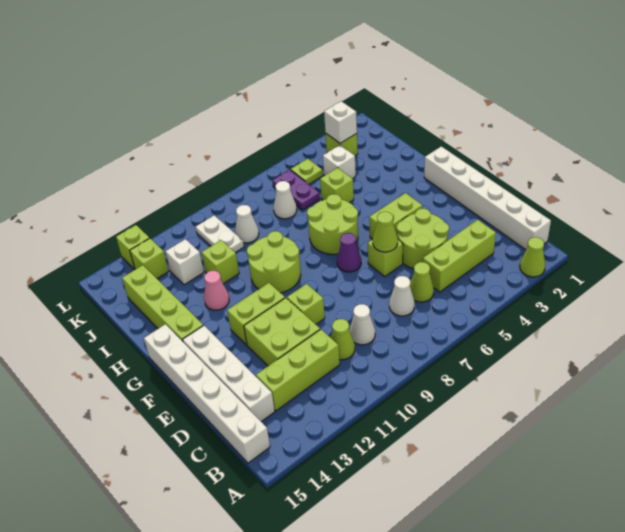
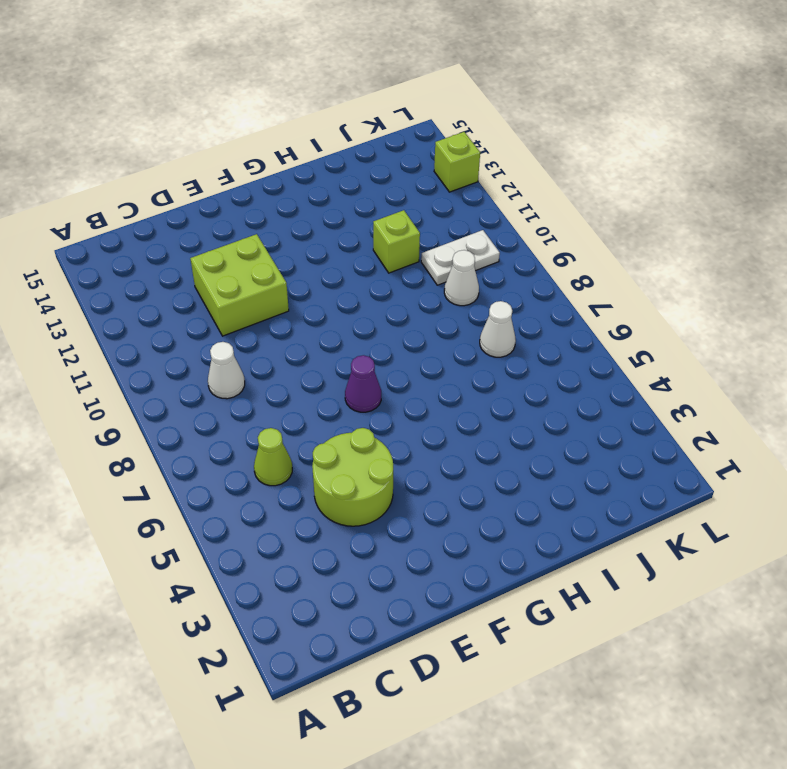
none -> lime 1x1 cone [520,237,545,277]
none -> white 1x6 brick [424,146,551,250]
none -> white 1x6 brick [144,324,270,463]
none -> lime 1x3 brick [423,220,496,292]

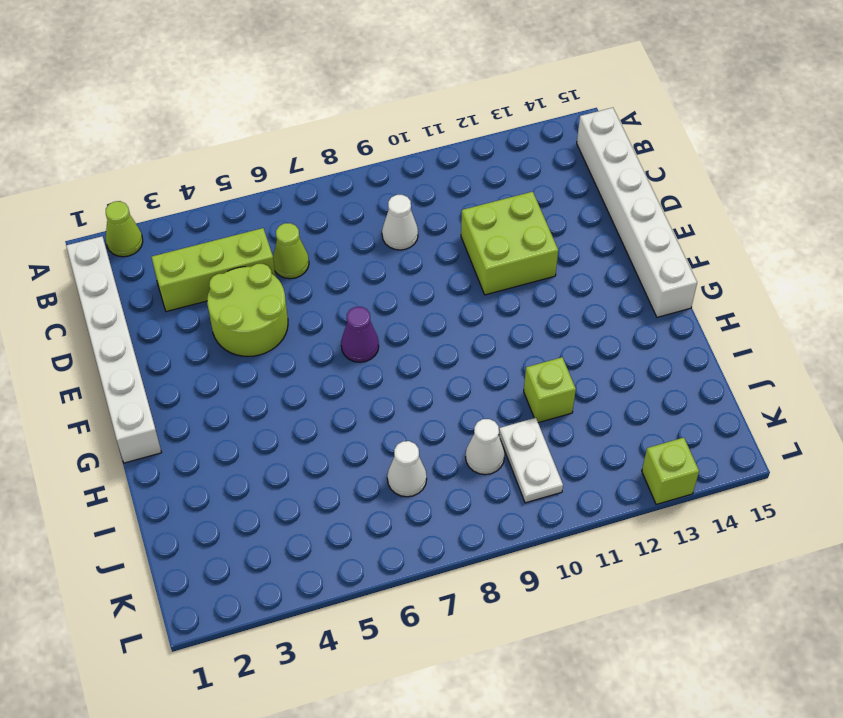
none -> white 1x1 cone [389,276,415,316]
none -> lime 1x1 cone [331,319,355,360]
none -> lime 1x3 brick [256,329,340,411]
none -> white 1x4 brick [183,325,275,422]

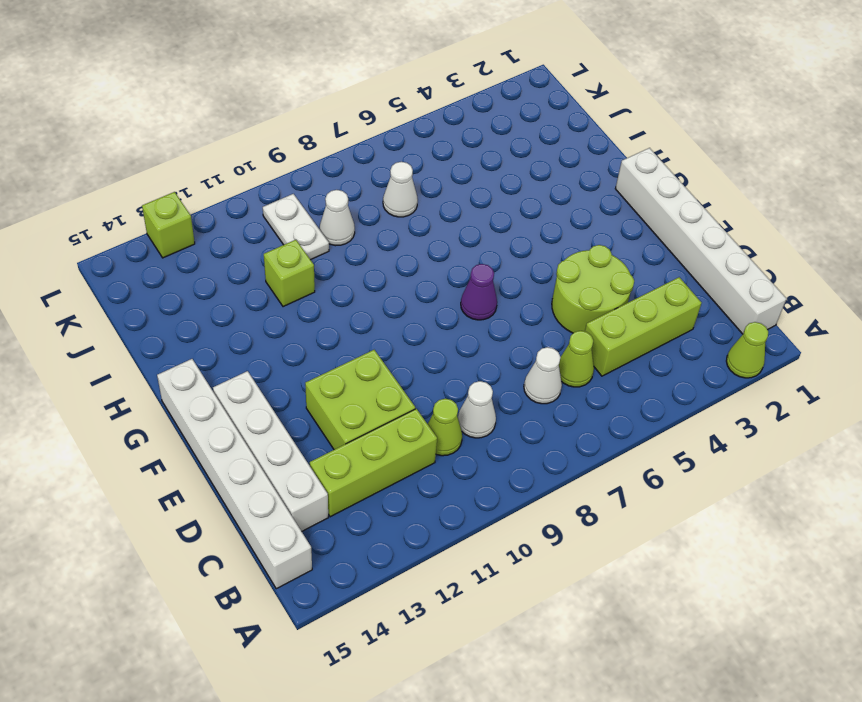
none -> lime 1x1 brick [368,239,403,276]
none -> lime 1x1 brick [287,284,325,324]
none -> lime 1x2 brick [369,193,422,239]
none -> lime 1x2 brick [227,283,285,345]

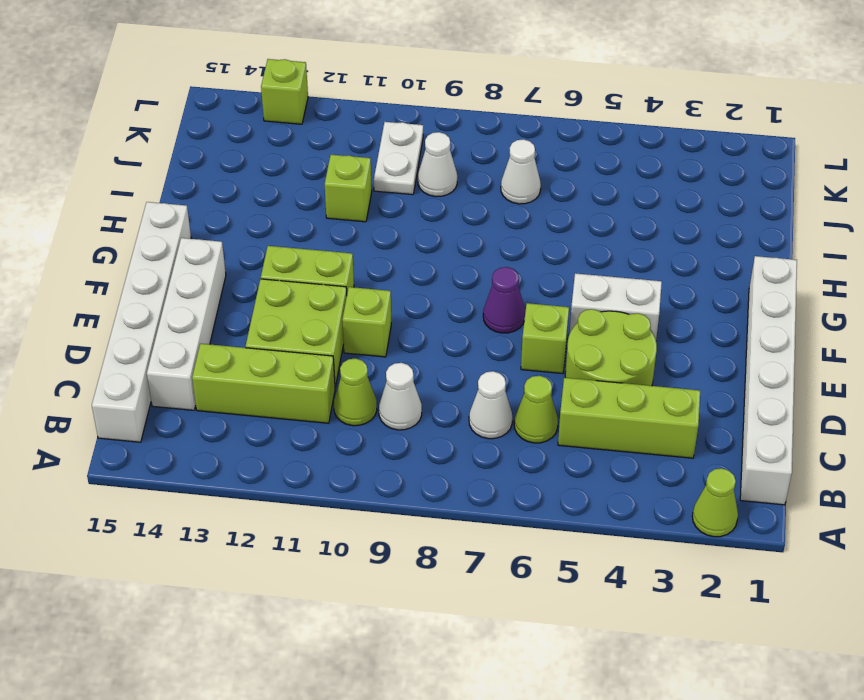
white 1x2 brick [569,273,662,339] -> lime 1x2 brick [369,193,422,239]
none -> lime 2x2 round brick [307,194,358,254]
none -> lime 2x2 round brick [247,231,301,293]
none -> lime 1x4 brick [122,265,203,341]
none -> pink 1x1 cone [204,271,229,310]

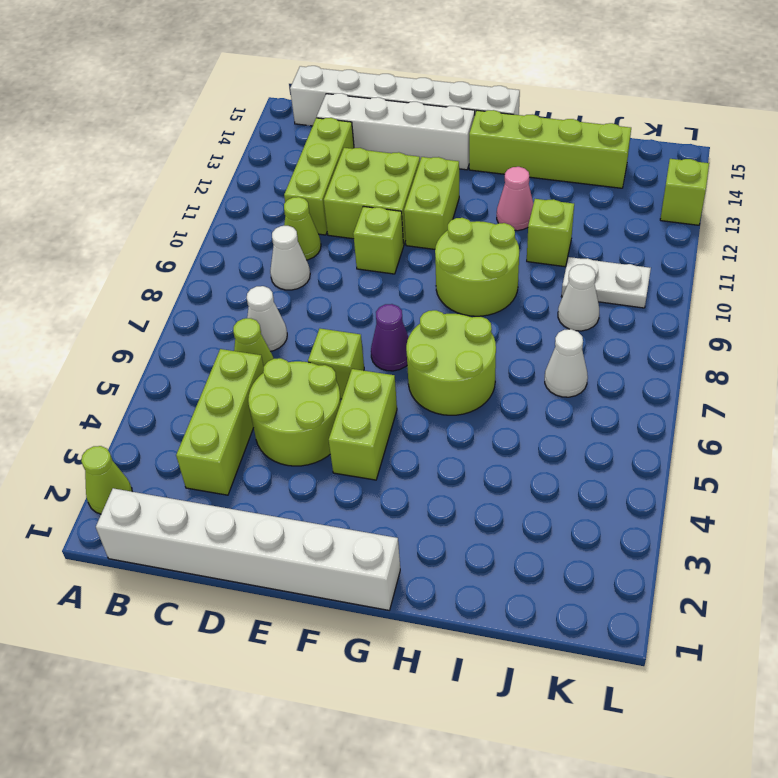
none -> lime 1x1 brick [320,168,354,203]
none -> white 1x1 brick [323,145,356,179]
none -> purple 1x2 plate [272,170,320,210]
none -> white 1x1 brick [166,239,204,285]

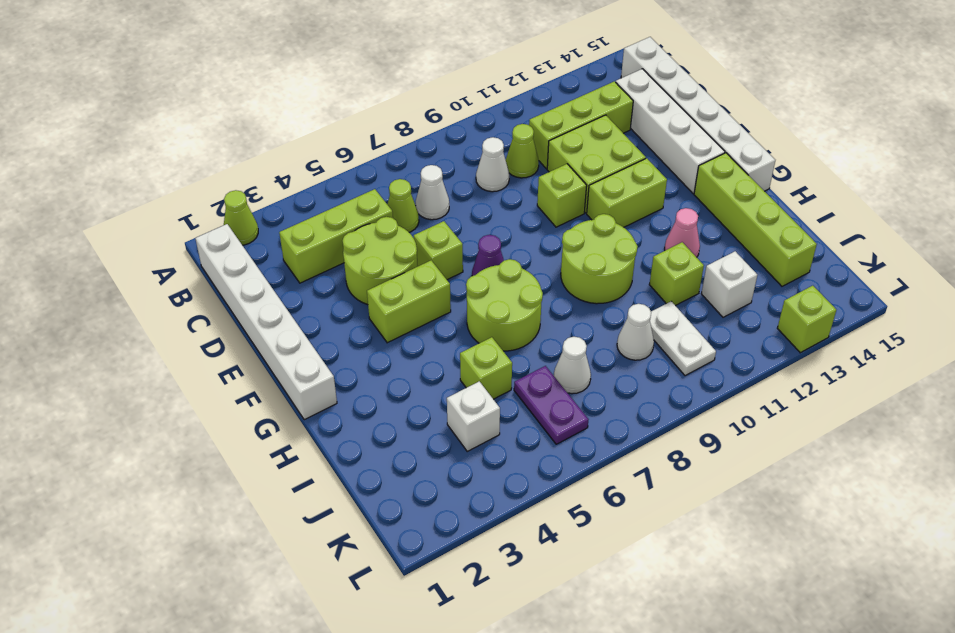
none -> lime 1x1 brick [325,133,358,156]
none -> lime 1x1 plate [291,159,323,184]
none -> lime 1x1 brick [130,238,169,279]
none -> lime 1x1 cone [373,212,398,252]

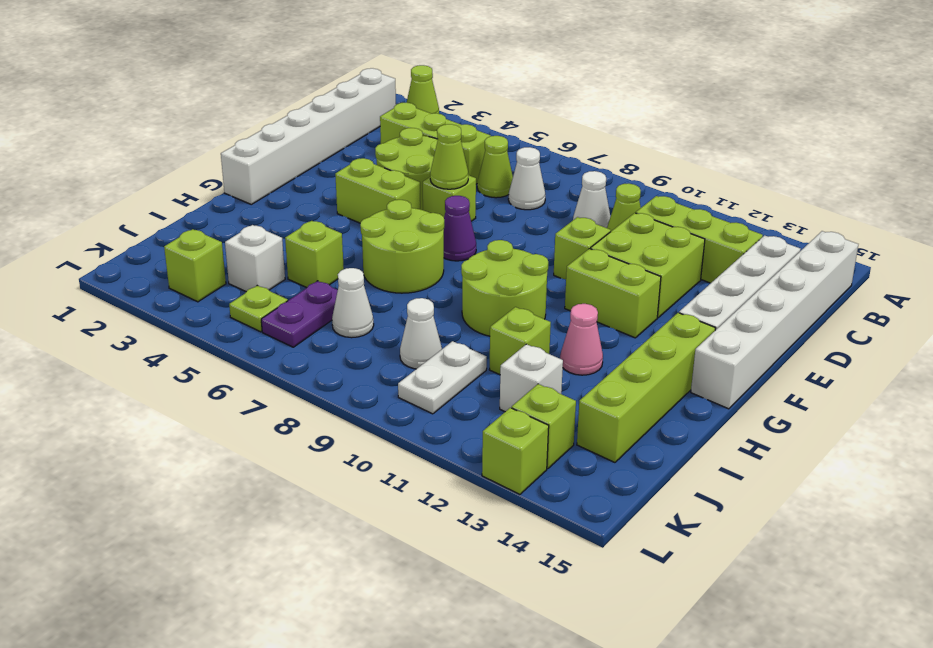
none -> white 1x1 brick [324,101,357,143]

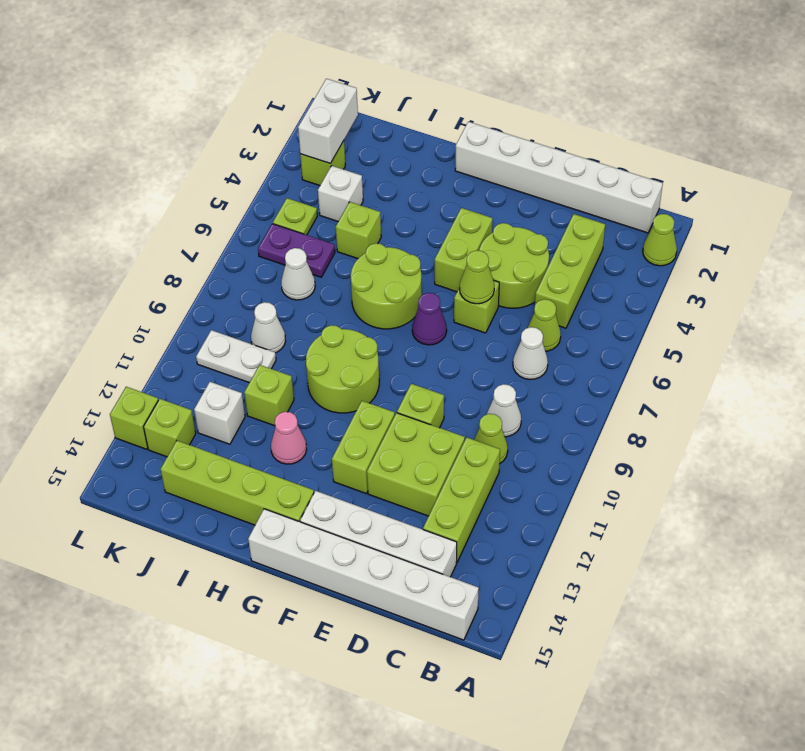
white 1x2 brick [298,79,358,164] -> white 1x1 brick [324,101,357,143]

